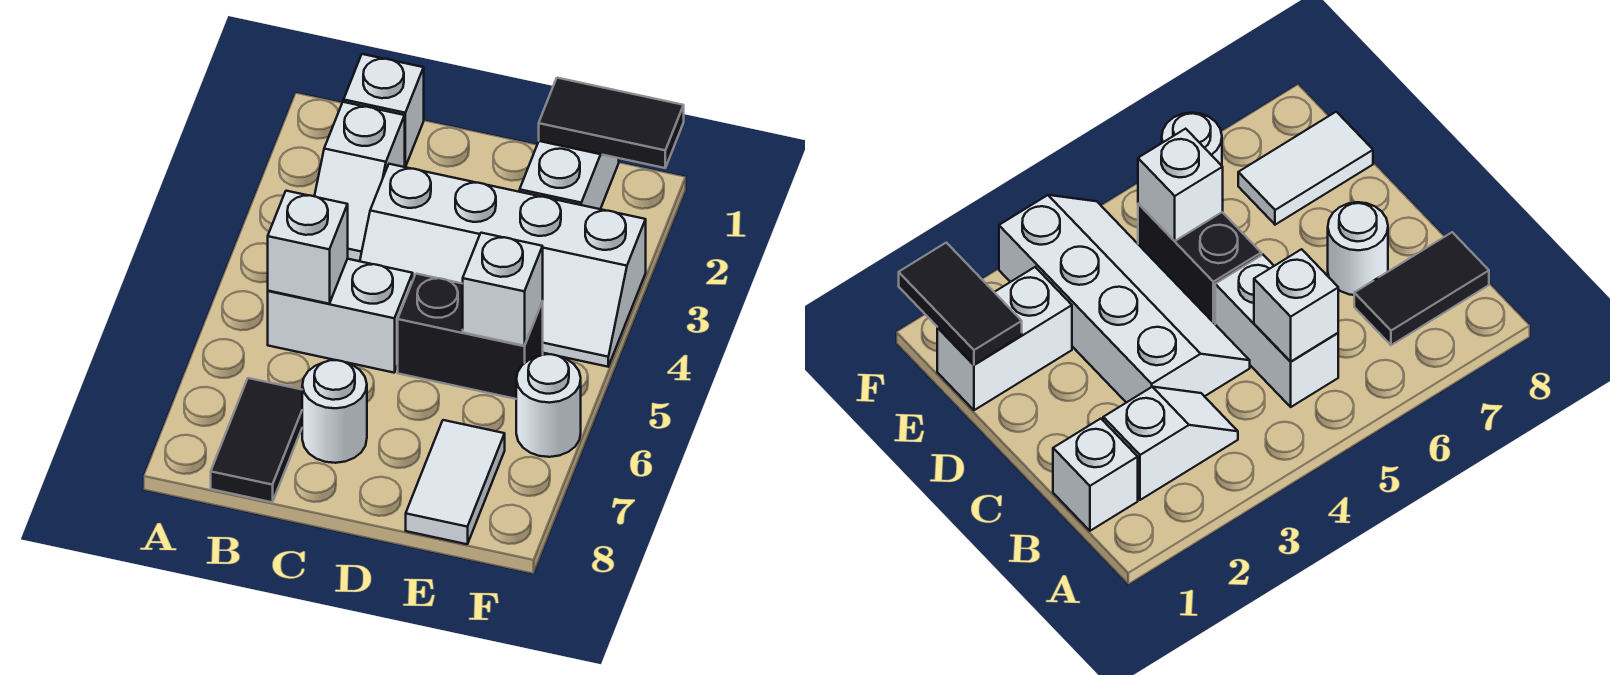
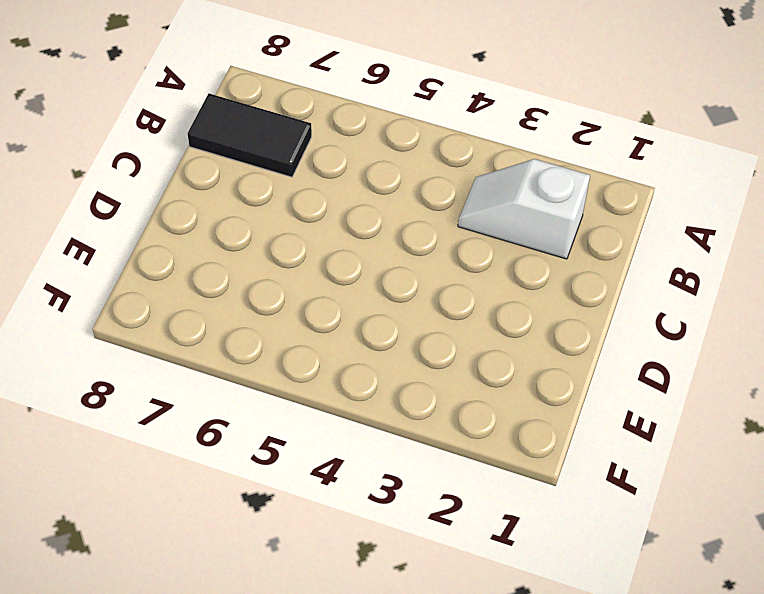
none -> white 1x1 brick [344,54,424,167]
none -> white 1x2 brick [268,259,413,373]
none -> white 2x4 slope [360,164,646,367]

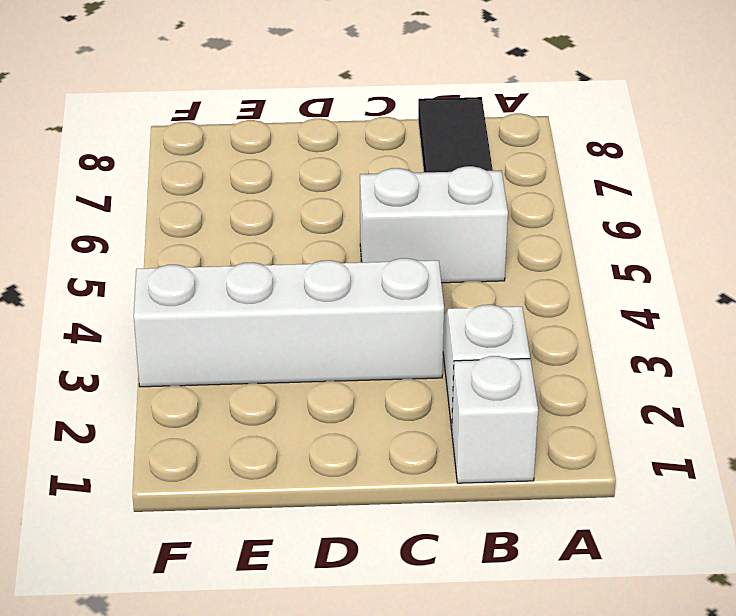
none -> white 1x1 round brick [302,360,367,463]
none -> black 1x2 brick [398,274,543,399]
none -> white 1x2 brick [520,141,619,209]

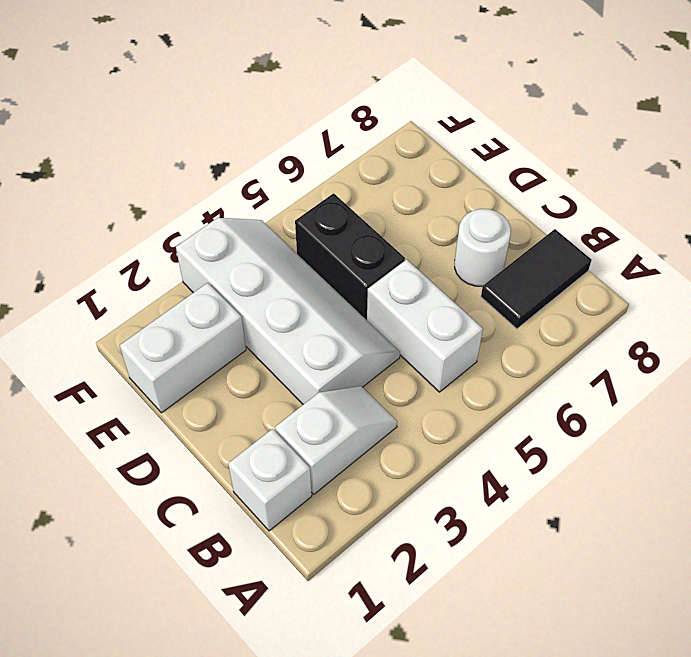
none -> white 1x2 tile [406,420,505,544]
none -> white 1x1 round brick [516,354,581,457]
none -> white 1x1 brick [268,191,348,304]

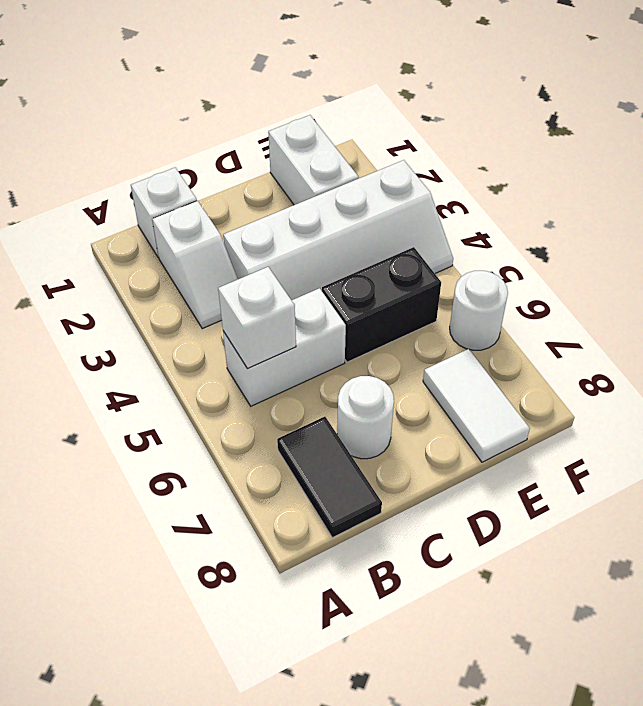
none -> black 1x2 tile [539,78,684,168]
none -> white 1x1 brick [463,233,543,346]

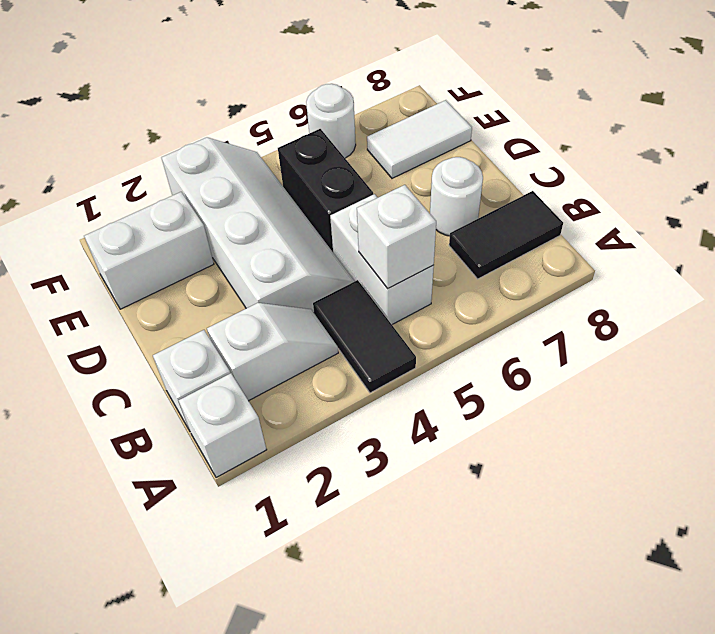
white 1x1 brick [178,373,267,478] -> white 1x1 brick moved to [463,233,543,346]
black 1x2 tile [313,280,416,393] -> black 1x2 tile moved to [539,78,684,168]

